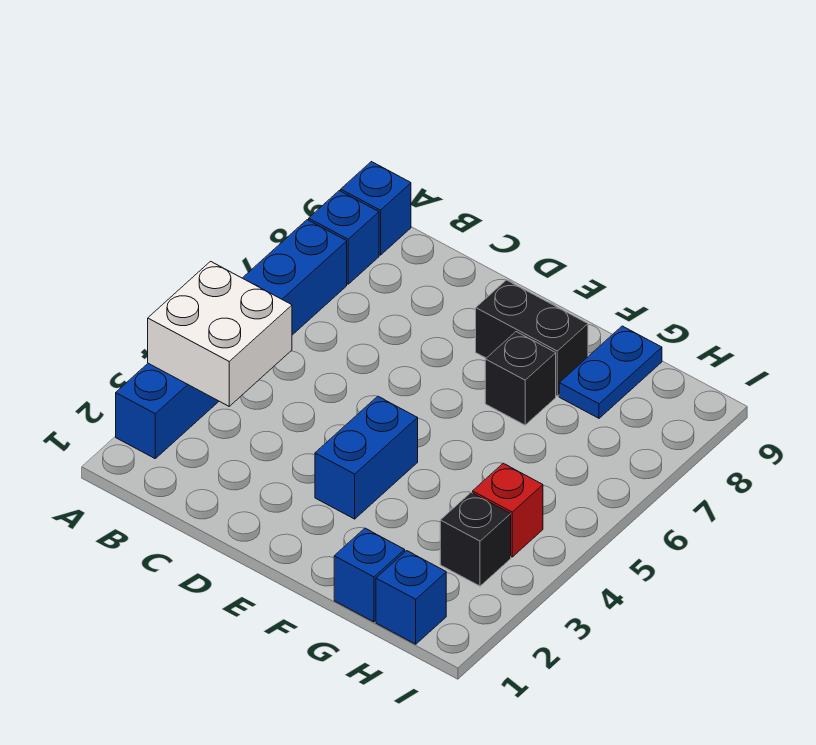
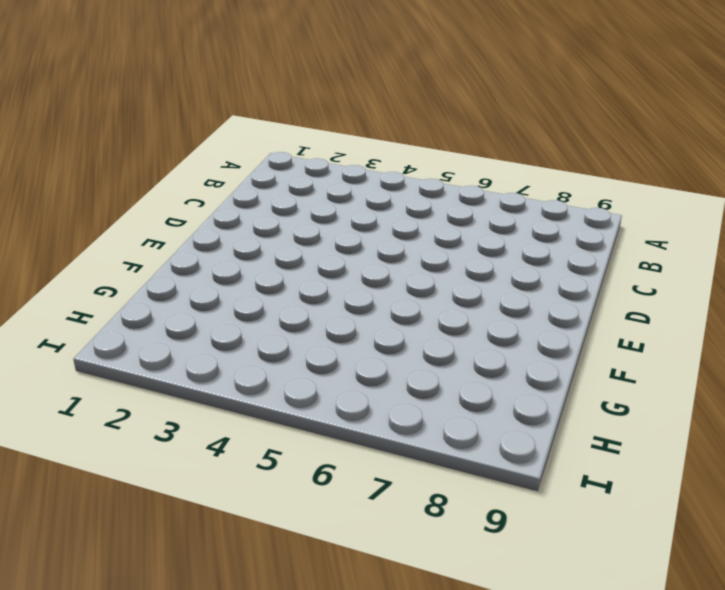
none -> blue 1x6 brick [116,220,347,458]
none -> blue 1x1 brick [309,191,379,284]
none -> blue 1x1 brick [341,162,411,255]

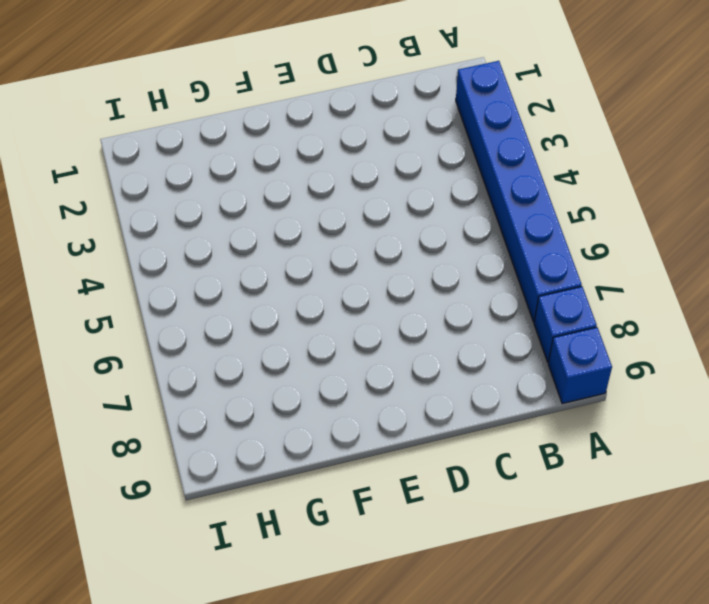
none -> blue 1x2 brick [315,396,418,519]
none -> black 1x2 brick [476,280,588,396]
none -> black 1x1 brick [485,332,556,425]

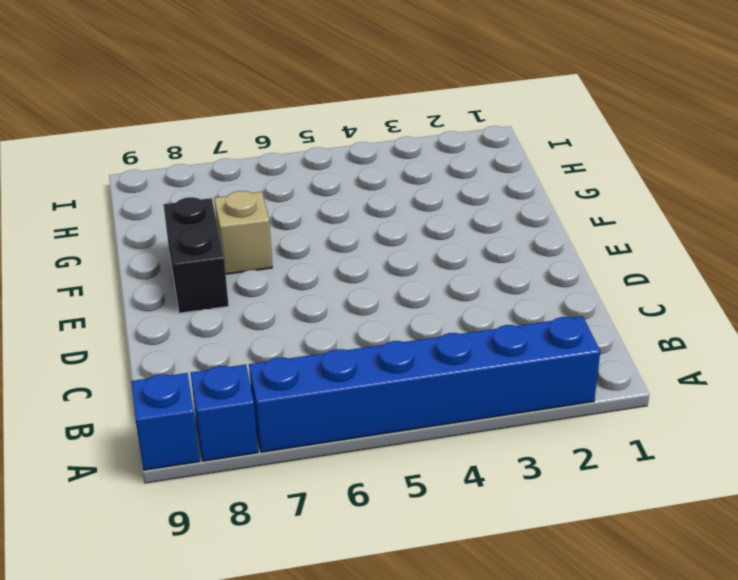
tan 1x1 brick [214,191,272,274] -> black 1x1 brick [485,332,556,425]
none -> blue 1x2 brick [315,396,418,519]
none -> blue 1x1 brick [334,528,405,622]
none -> blue 1x2 plate [559,326,662,418]

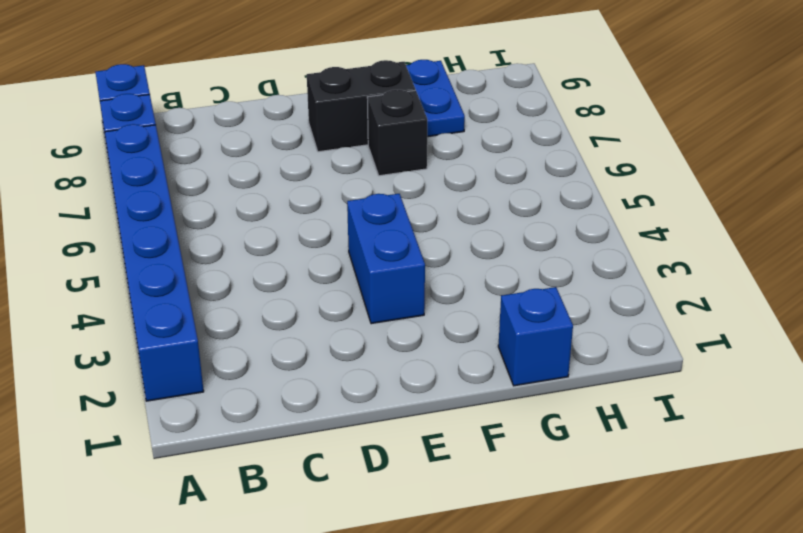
none -> blue 1x1 brick [376,551,446,644]
none -> black 1x1 brick [440,493,511,586]
none -> red 1x1 brick [473,463,543,557]

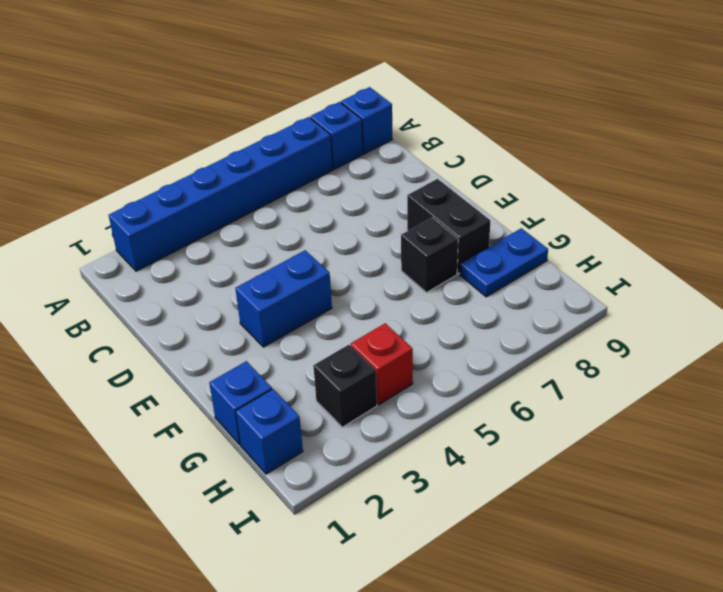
none -> white 2x2 brick [148,261,292,406]

